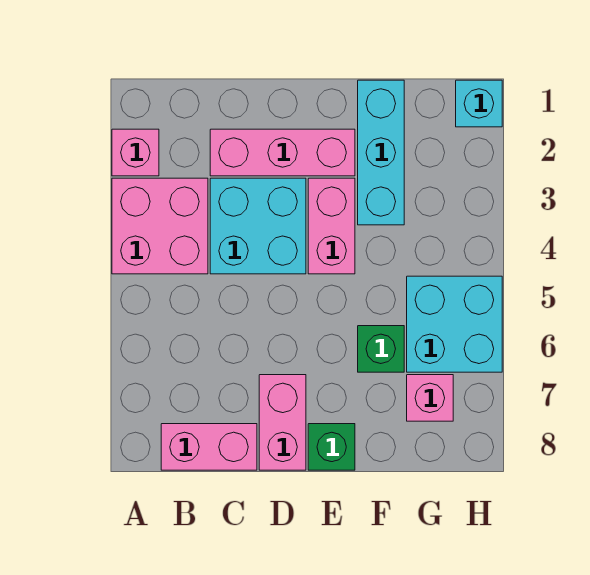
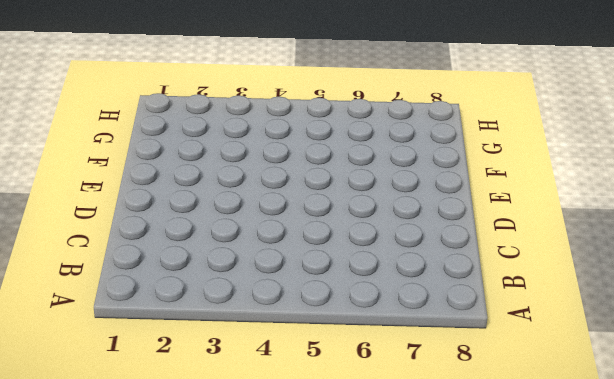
none -> pink 1x1 brick [112,129,159,176]
none -> pink 2x2 brick [112,178,208,274]
none -> pink 1x2 brick [161,424,257,470]

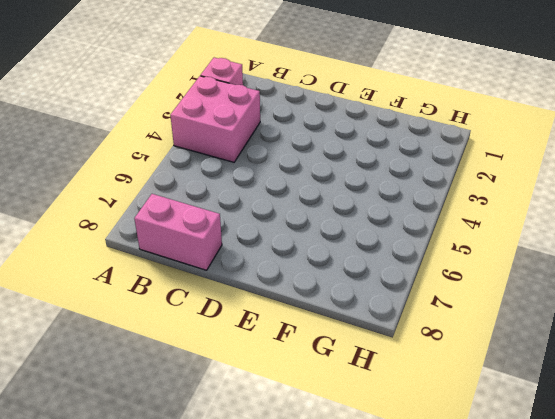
none -> pink 1x3 brick [210,129,355,176]
none -> cyan 2x2 brick [210,178,306,274]
none -> pink 1x2 brick [259,375,306,470]

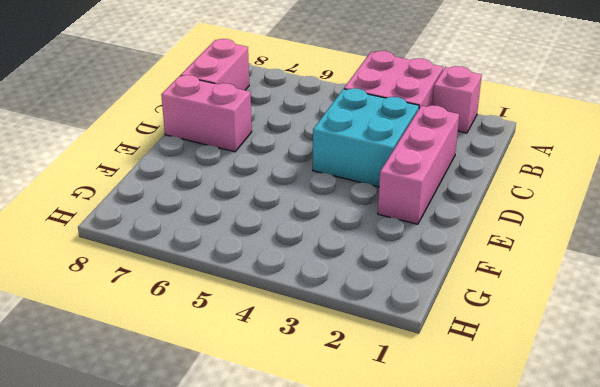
none -> pink 1x2 brick [308,178,355,274]
none -> green 1x1 brick [308,424,355,470]
none -> cyan 1x3 brick [358,80,404,225]

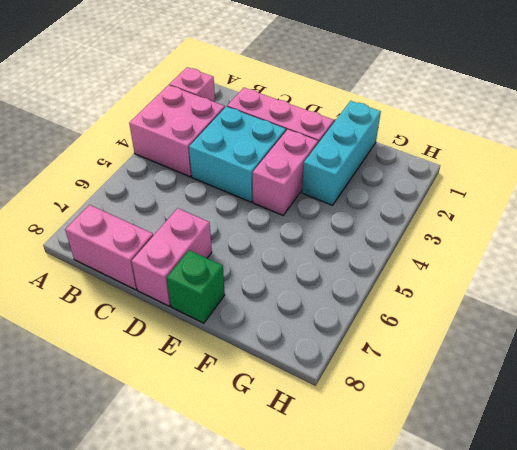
none -> green 1x1 brick [358,326,404,372]
none -> cyan 2x2 brick [407,276,502,372]
none -> pink 1x1 brick [407,375,453,421]

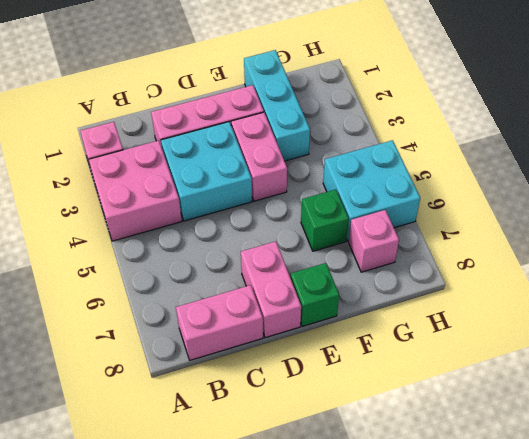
none -> cyan 1x1 brick [456,80,502,127]

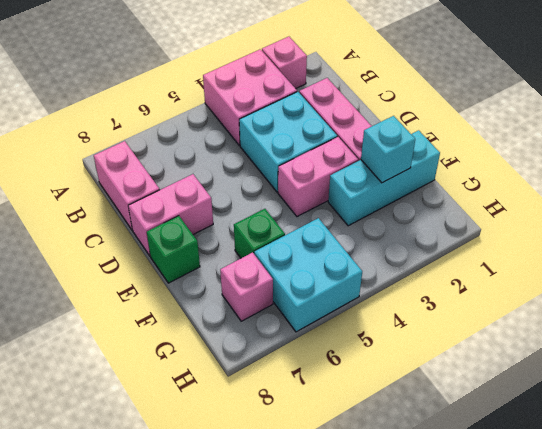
cyan 1x1 brick [361,116,415,183] -> cyan 1x1 brick moved to [456,80,502,127]

